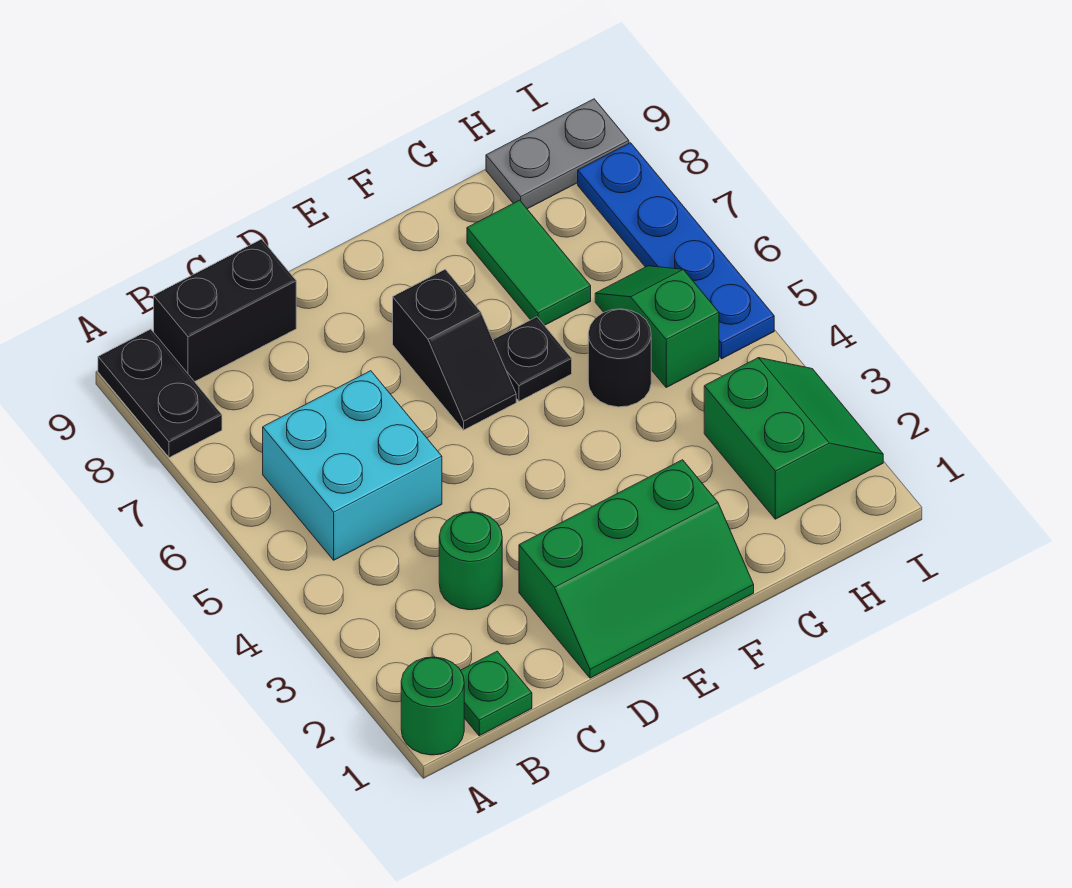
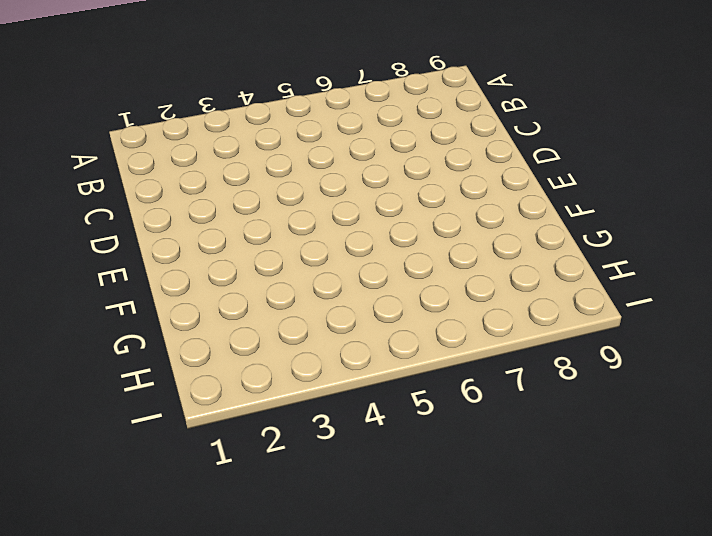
none -> green 1x1 round brick [401,657,464,755]
none -> black 1x2 plate [98,329,222,458]
none -> green 1x1 plate [460,651,532,736]

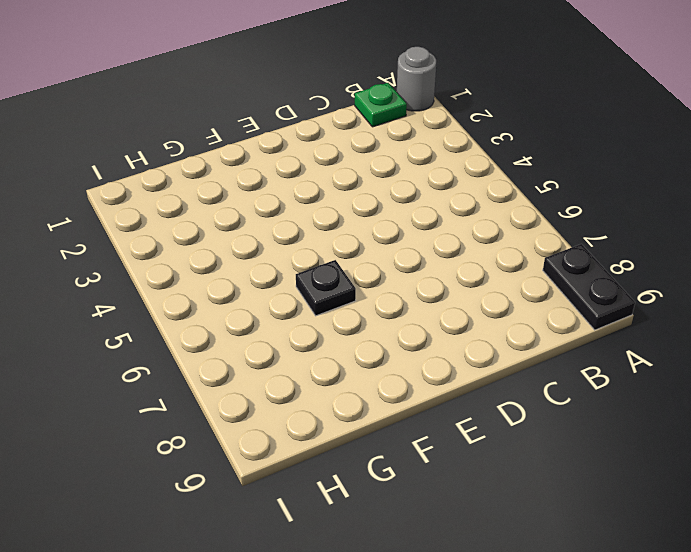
grey 1x1 round brick [397,47,436,111] -> green 1x1 round brick [401,657,464,755]
none -> cyan 2x2 brick [263,371,442,560]
none -> black 1x2 brick [154,239,296,382]
none -> green 1x1 round brick [439,512,502,610]

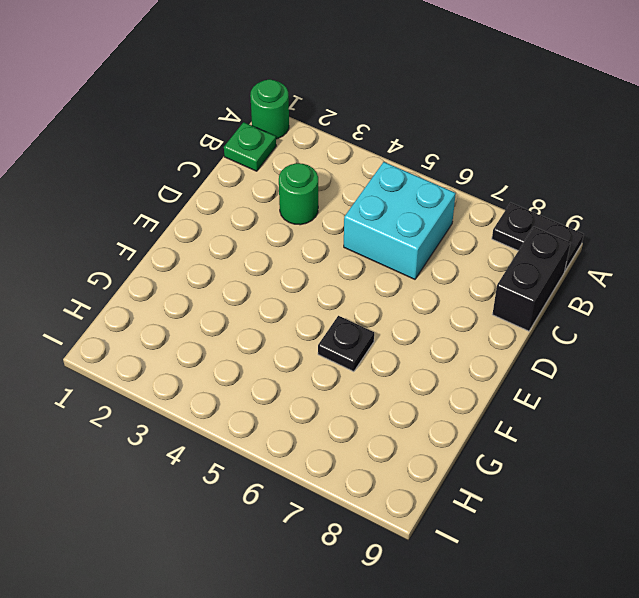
none -> green 2x3 slope [519,460,754,678]
none -> black 1x2 slope [393,269,516,430]
none -> black 1x1 round brick [588,309,651,407]

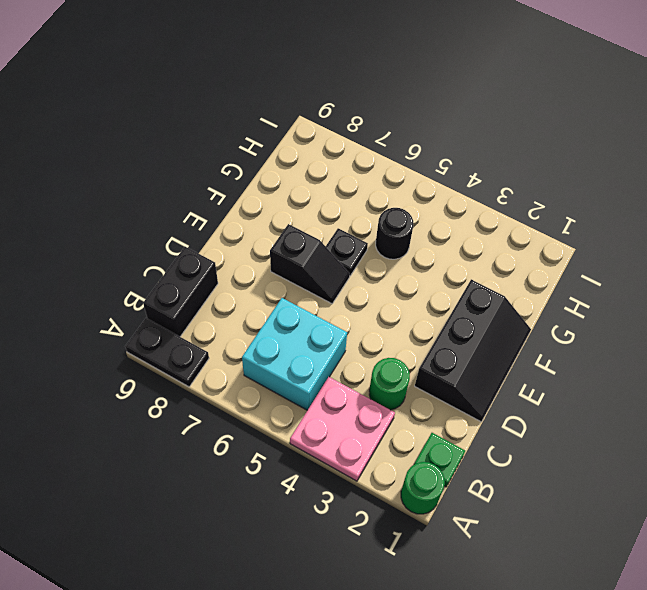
pink 2x2 plate [290,377,395,481] -> none
black 2x3 slope [415,279,531,422] -> green 2x3 slope [519,460,754,678]
none -> green 1x2 tile [467,200,591,325]
none -> green 2x2 slope [704,358,883,519]
none -> green 1x2 slope [595,266,719,387]

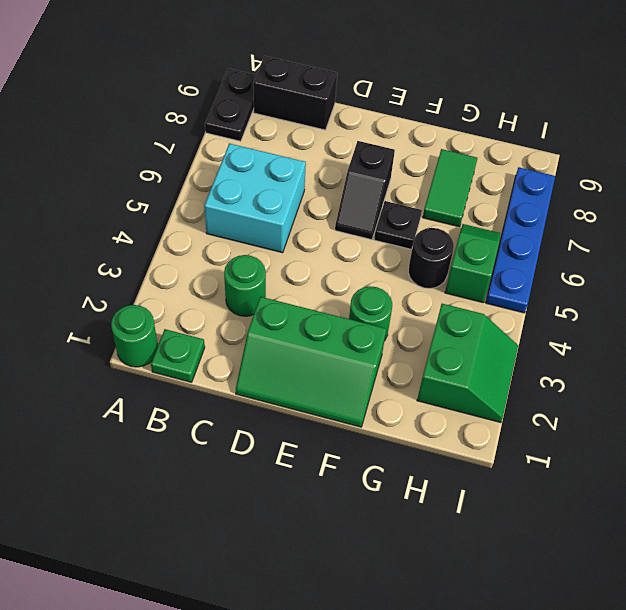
green 1x1 round brick [349,286,392,339] -> none
none -> grey 1x2 plate [486,99,629,209]

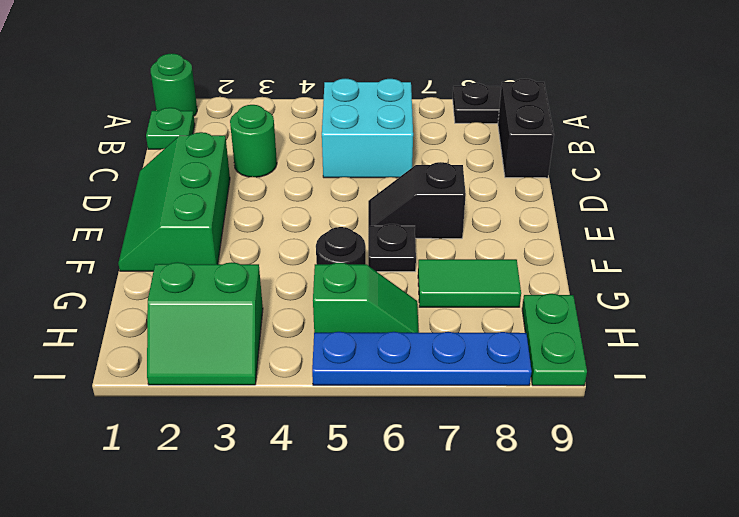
green 1x2 plate [522,294,587,386] -> grey 1x2 plate [486,99,629,209]

